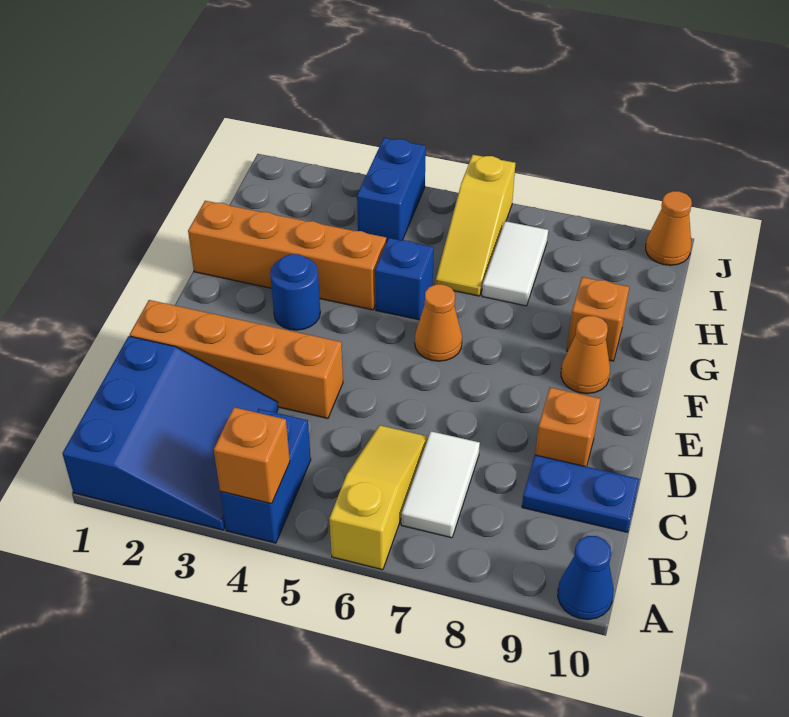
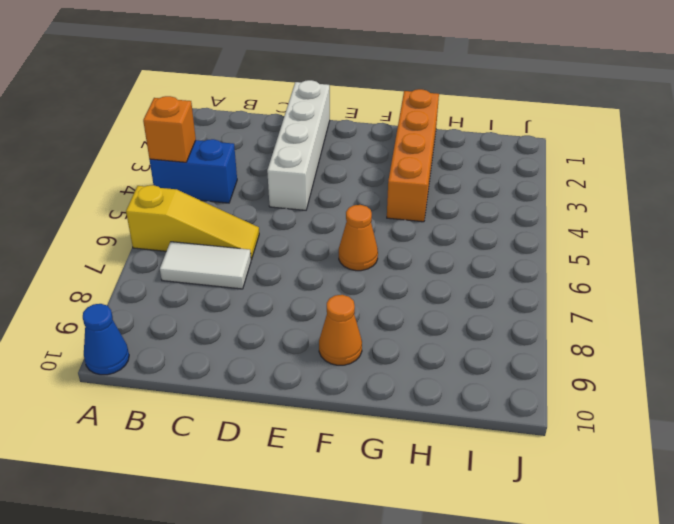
white 1x4 brick [267,80,330,210] -> orange 1x4 brick [130,300,343,418]
none -> blue 3x3 slope [62,336,278,530]
none -> blue 1x2 plate [522,455,639,532]
none -> orange 1x1 brick [535,388,600,467]

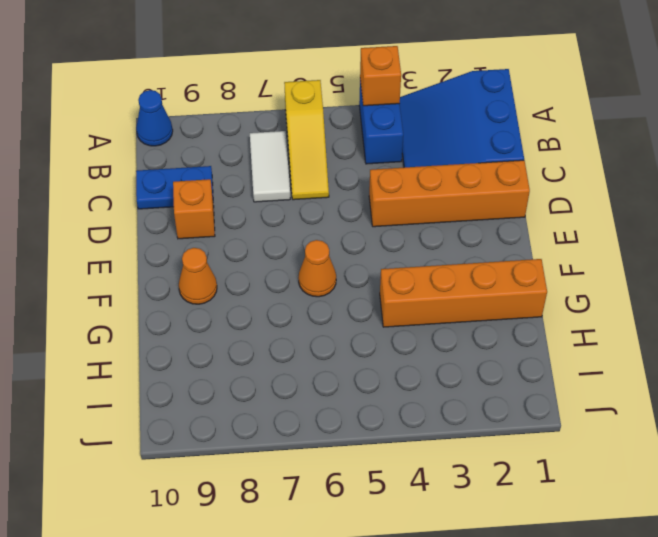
none -> blue 1x1 round brick [270,254,320,330]
none -> blue 1x1 brick [375,238,434,320]
none -> orange 1x1 brick [567,277,629,361]

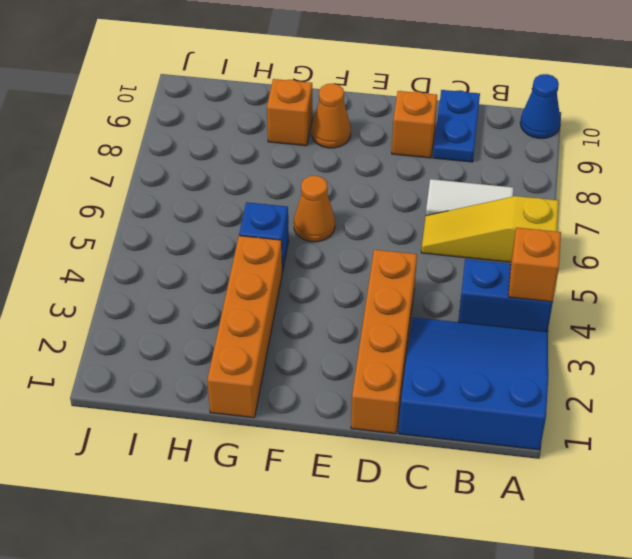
none -> blue 1x1 round brick [270,254,320,330]
none -> yellow 1x3 slope [435,155,516,296]
none -> white 1x2 tile [482,221,548,306]

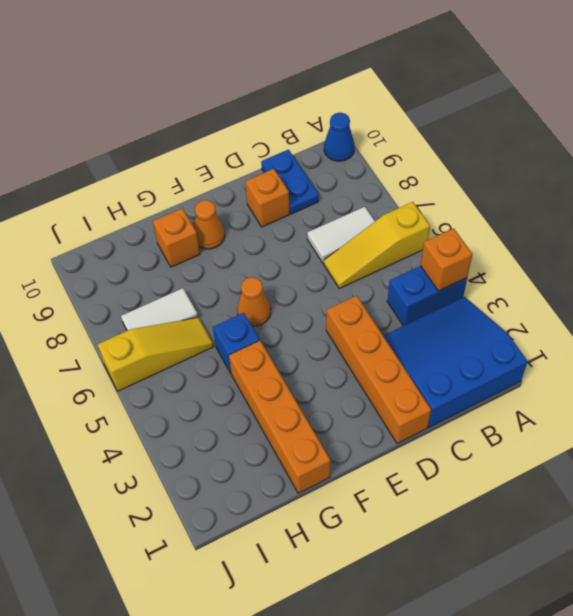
none -> blue 1x1 round brick [270,254,320,330]
none -> blue 1x2 brick [357,138,426,242]
none -> orange 1x1 cone [646,191,692,265]

